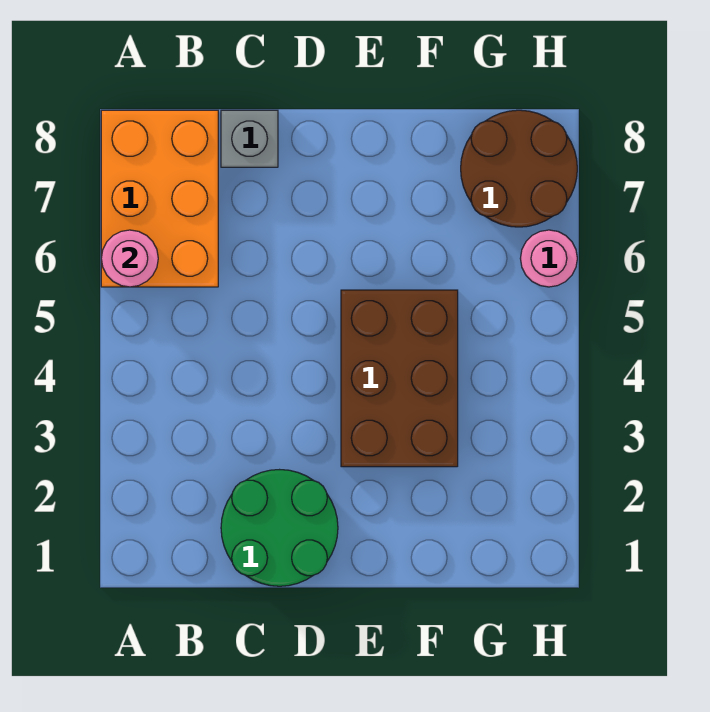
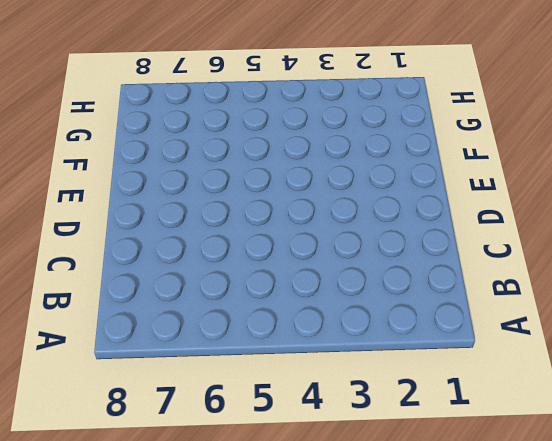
none -> orange 2x3 brick [101,110,218,287]
none -> green 2x2 round brick [221,470,338,586]

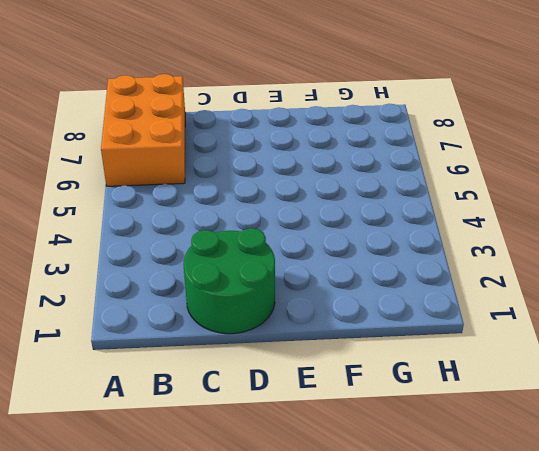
none -> grey 1x1 brick [221,110,278,167]
none -> brown 2x3 brick [341,290,458,467]

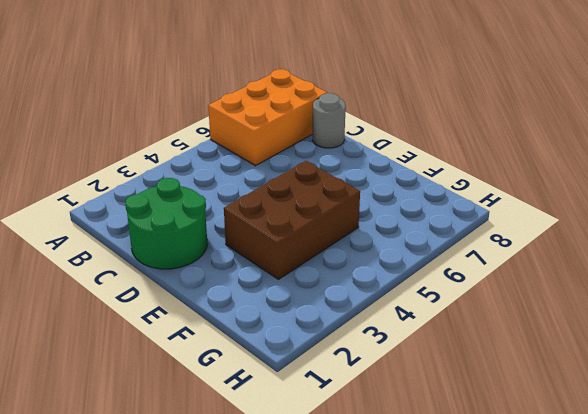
grey 1x1 round brick [313,93,346,148] -> grey 1x1 brick [221,110,278,167]
none -> brown 2x2 round brick [461,110,577,227]
none -> pink 1x1 round brick [520,230,577,287]

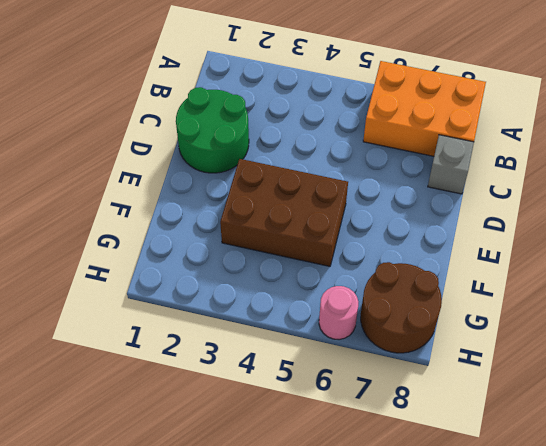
none -> pink 1x1 round brick [101,230,158,287]

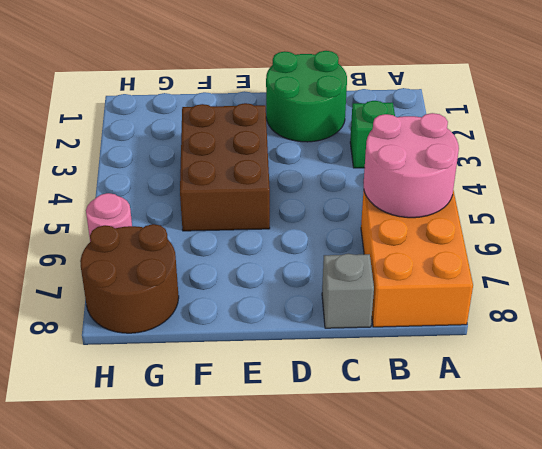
pink 2x2 round brick [364,113,459,218] -> pink 1x1 round brick [101,230,158,287]
green 1x1 brick [350,101,395,168] -> none

